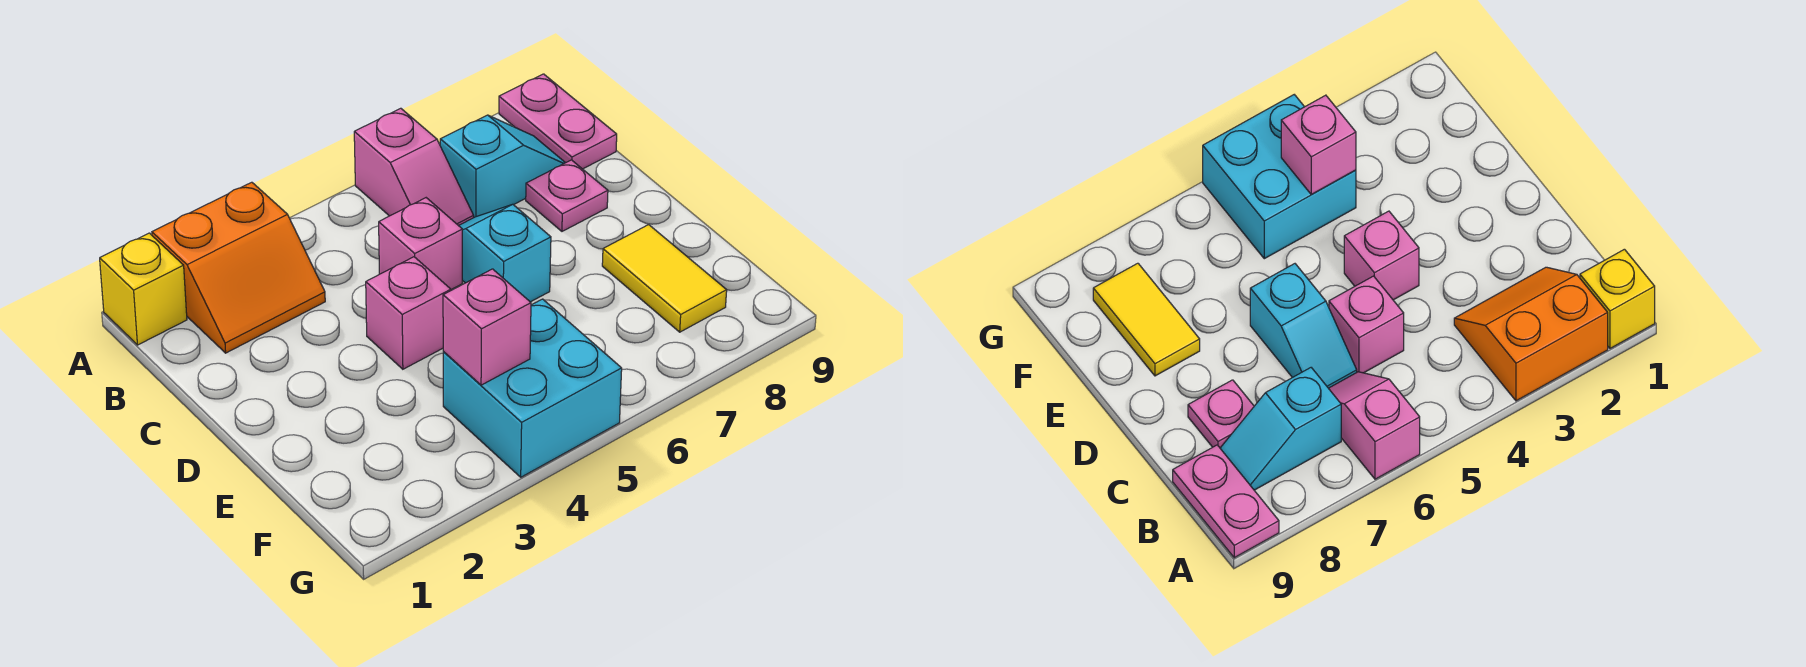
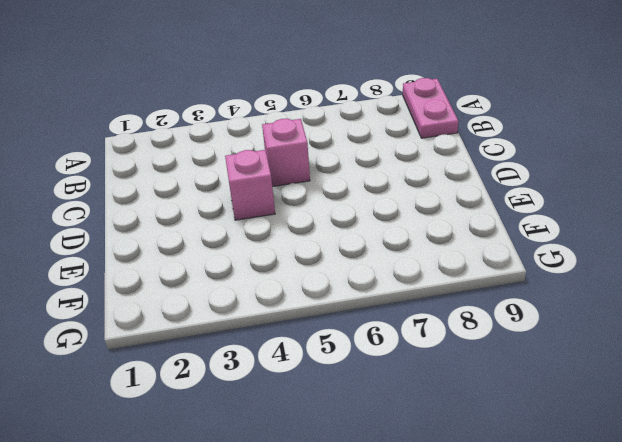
none -> yellow 1x1 brick [100,233,187,345]
none -> orange 2x2 slope [152,182,325,353]
none -> pink 1x2 slope [354,108,474,226]

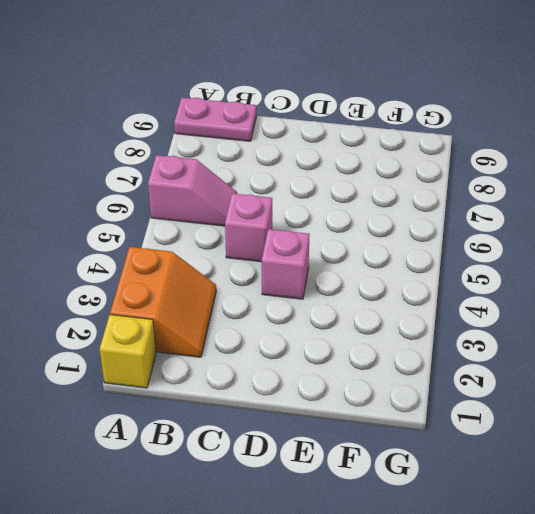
none -> cyan 1x2 slope [440,115,565,217]
none -> cyan 1x2 slope [459,204,551,302]
none -> pink 1x1 plate [526,160,608,231]

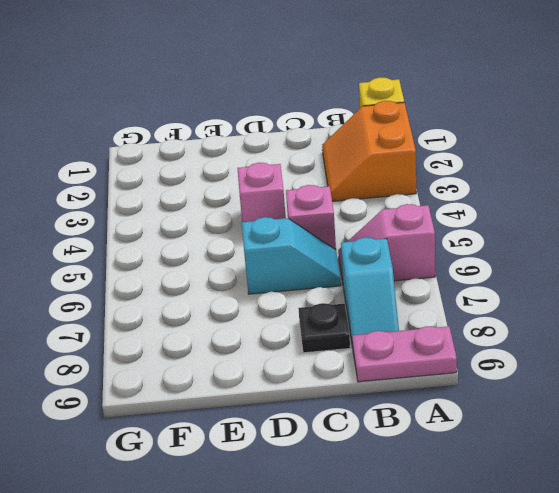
black 1x1 plate [298,303,350,353] -> pink 1x1 plate [526,160,608,231]
none -> yellow 1x2 tile [602,225,727,332]
none -> cyan 2x2 brick [443,299,622,477]
none -> pink 1x1 brick [443,269,531,385]

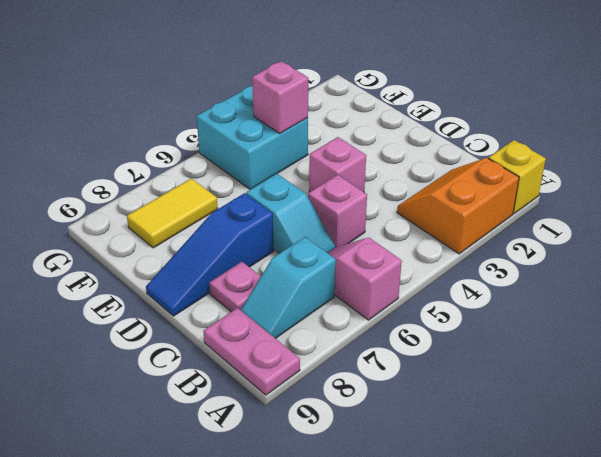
blue 1x3 slope [146,193,274,316] -> none
yellow 1x2 tile [127,178,218,248] -> yellow 1x2 tile turned to [602,225,727,332]

